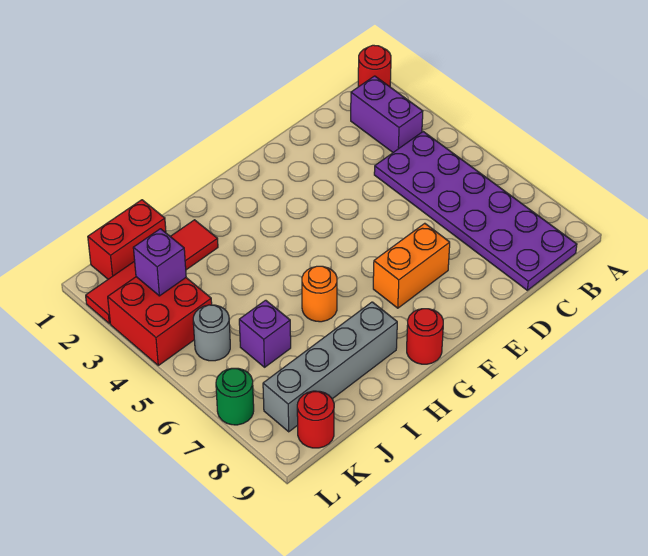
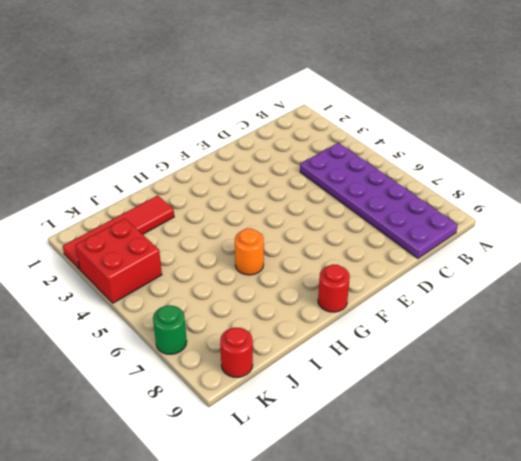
none -> red 1x1 round brick [358,45,391,87]
none -> purple 1x2 brick [351,76,423,152]
none -> orange 1x2 brick [373,223,450,308]

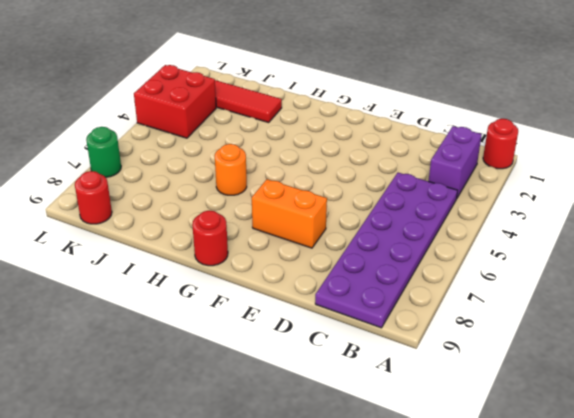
none -> grey 1x4 brick [263,302,397,432]
none -> red 1x2 brick [88,200,166,279]
none -> purple 1x1 brick [239,300,291,367]

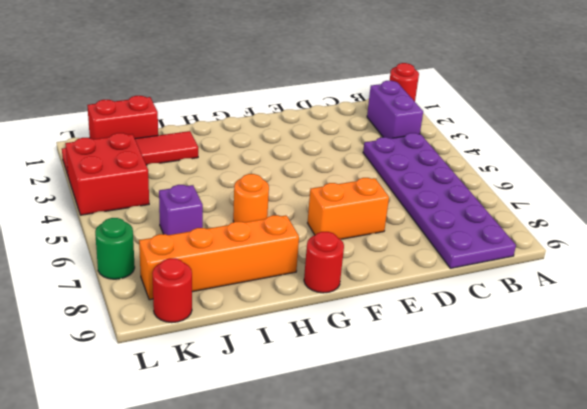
orange 1x4 brick [139,215,299,300] -> grey 1x4 brick [263,302,397,432]
none -> grey 1x1 round brick [193,305,230,361]
none -> purple 1x1 brick [133,229,186,296]

